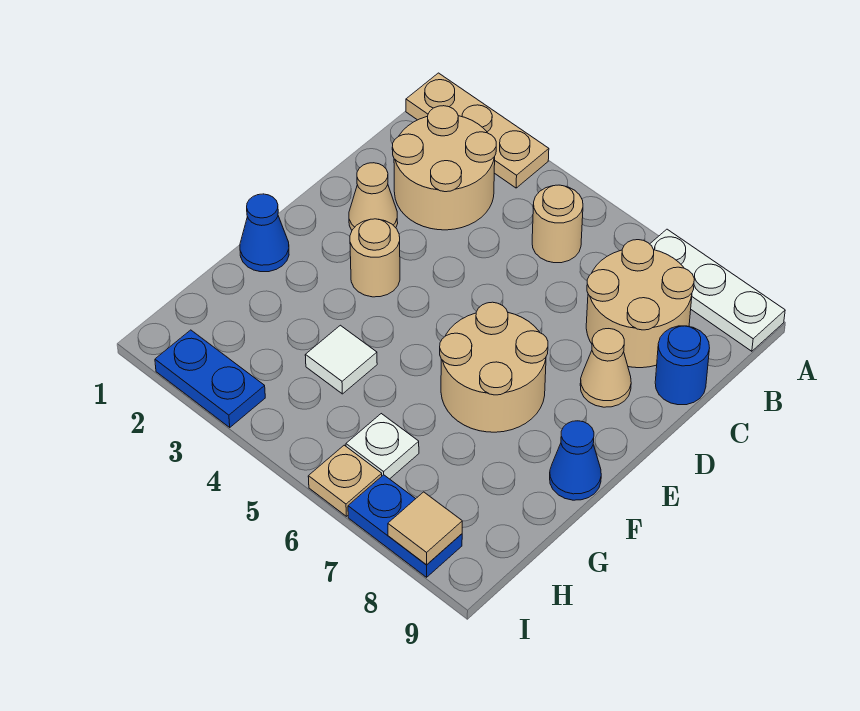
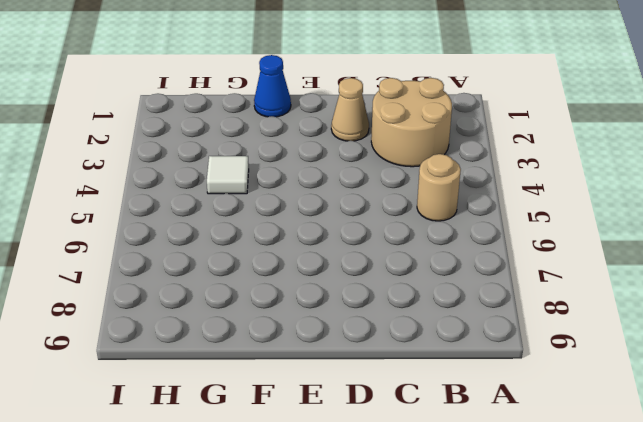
none -> tan 1x3 plate [406,73,549,188]
none -> white 1x3 plate [650,229,785,351]
none -> tan 2x2 round brick [586,240,694,368]

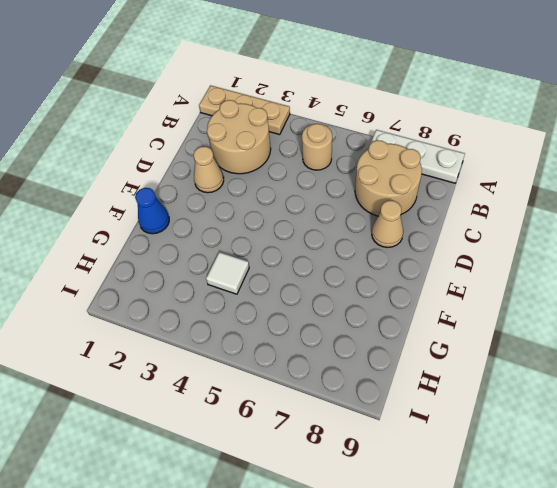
none -> blue 1x1 round brick [655,326,709,405]
none -> tan 1x1 round brick [350,219,400,297]
none -> tan 2x2 round brick [440,302,548,432]

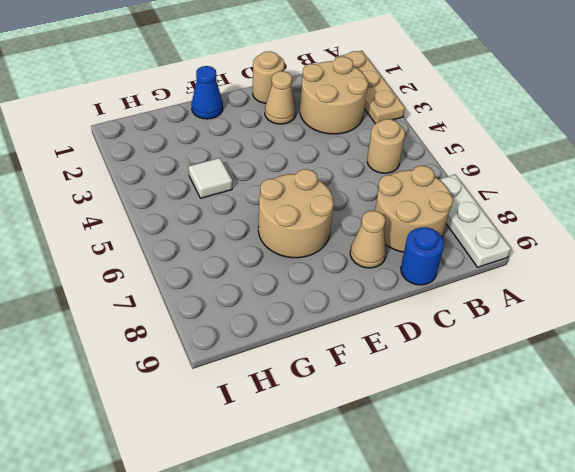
tan 1x1 round brick [253,51,284,103] -> tan 1x1 round brick moved to [350,219,400,297]
none -> blue 1x1 cone [550,421,601,500]
none -> white 1x1 plate [346,414,419,479]
none -> blue 1x2 plate [155,330,265,427]

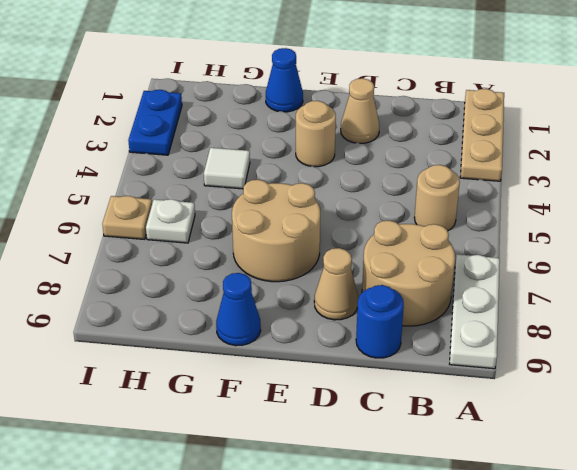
none -> tan 2x2 round brick [392,106,496,230]
none -> blue 1x2 plate [348,475,462,577]
none -> tan 1x1 tile [388,492,462,565]

